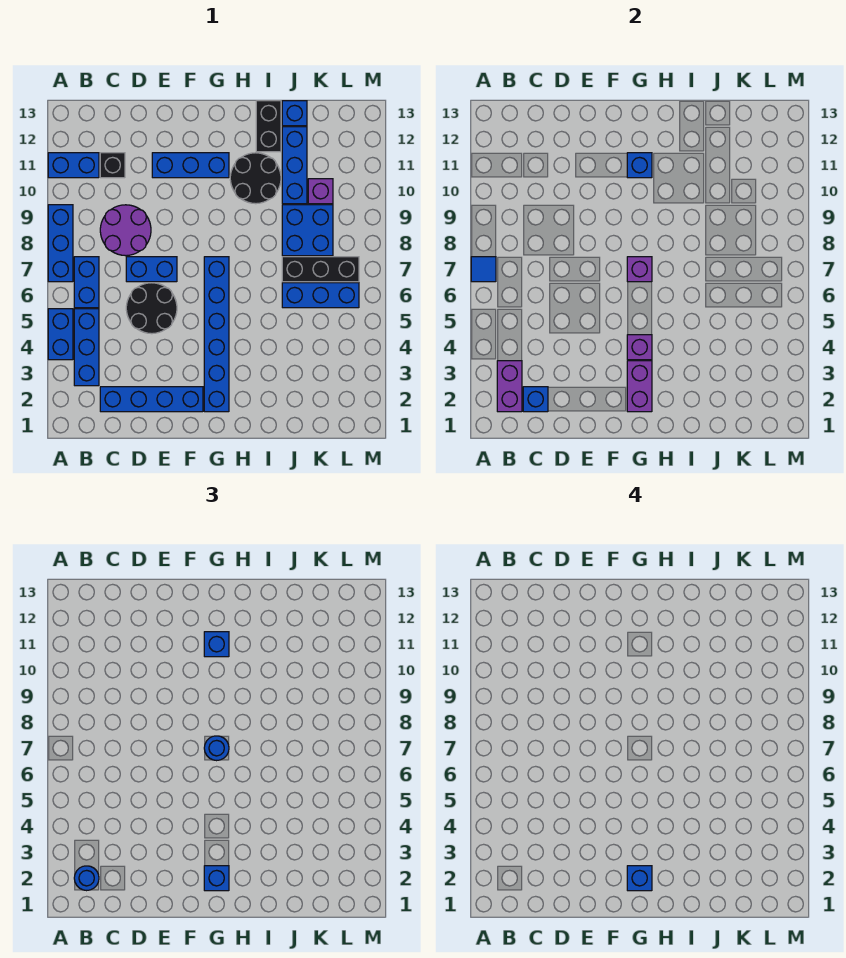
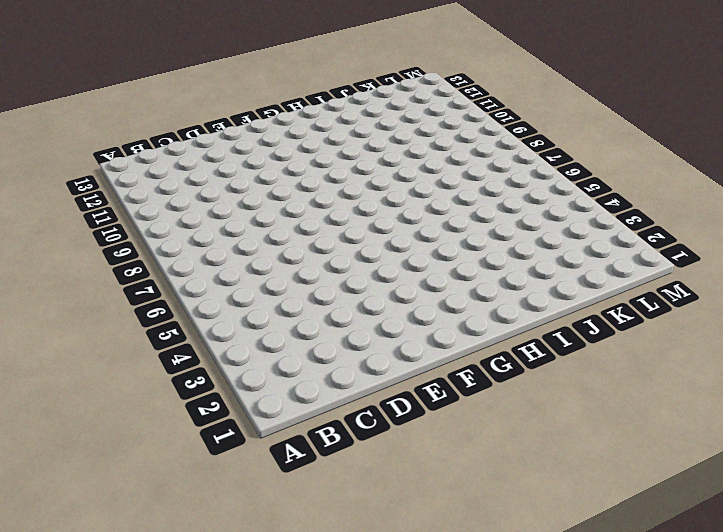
none -> blue 1x2 brick [48,309,73,360]
none -> blue 1x3 brick [48,205,73,282]
none -> blue 1x2 brick [48,153,99,178]
none -> blue 1x3 brick [74,309,99,386]

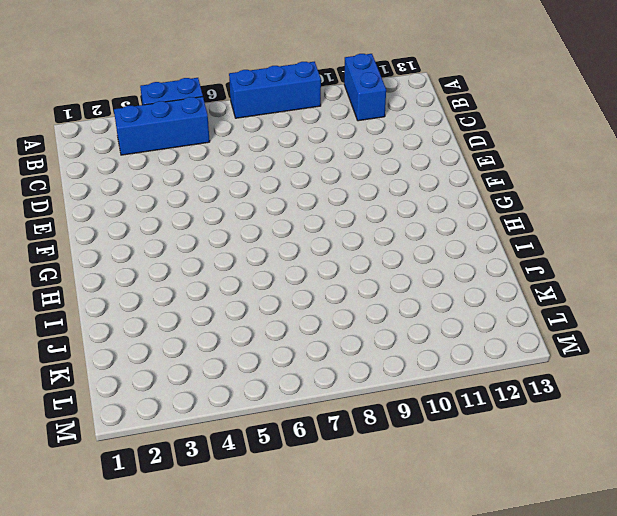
none -> blue 1x2 brick [74,257,99,308]
none -> blue 1x4 brick [100,387,203,412]
none -> purple 2x2 round brick [100,205,151,256]
none -> black 1x1 brick [100,153,125,178]

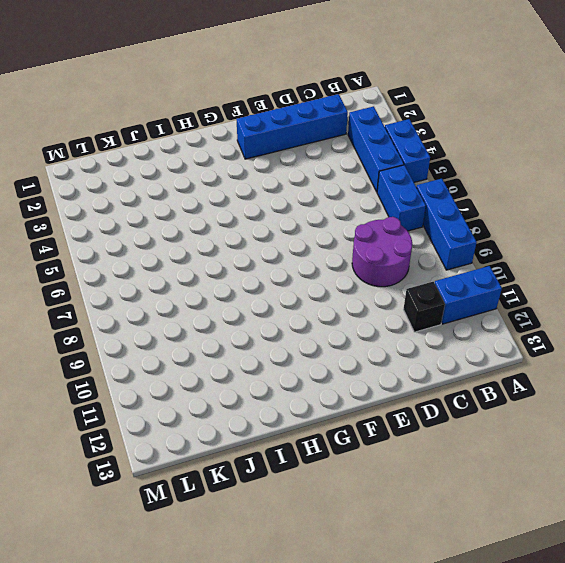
none -> black 2x2 round brick [126,283,177,334]
none -> blue 1x2 brick [126,257,177,282]
none -> blue 1x3 brick [152,153,229,178]
none -> blue 1x6 brick [204,257,229,412]

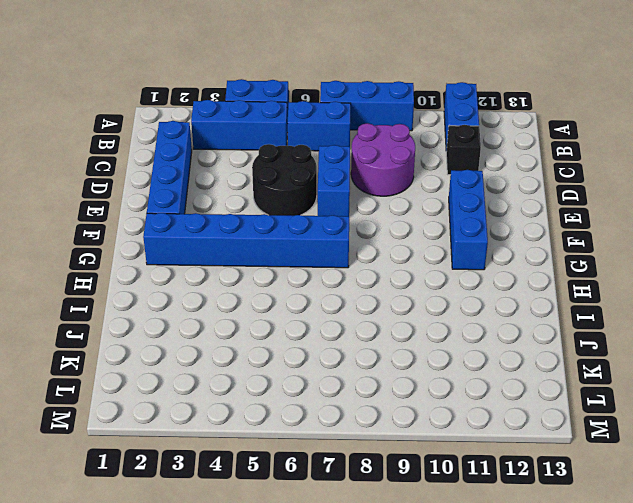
none -> black 2x2 round brick [230,153,281,204]
none -> black 1x2 brick [256,101,281,152]
none -> blue 1x3 brick [282,283,359,308]
none -> black 1x3 brick [282,257,359,282]

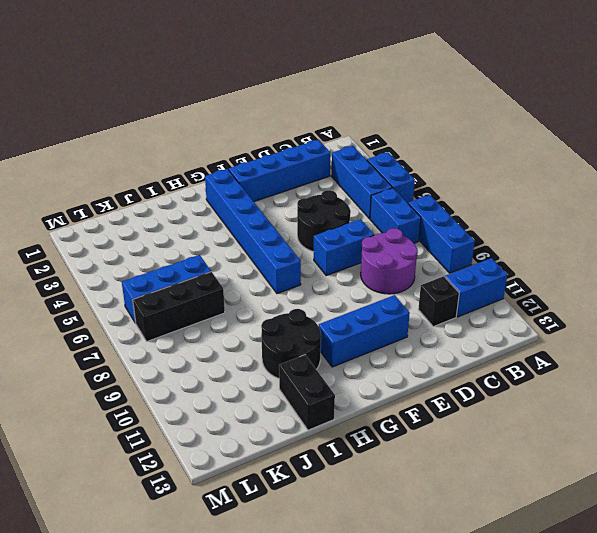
none -> blue 2x2 brick [282,205,333,256]
none -> blue 1x3 brick [282,127,307,204]
none -> blue 1x1 brick [282,101,307,126]
none -> purple 1x1 brick [308,179,333,204]

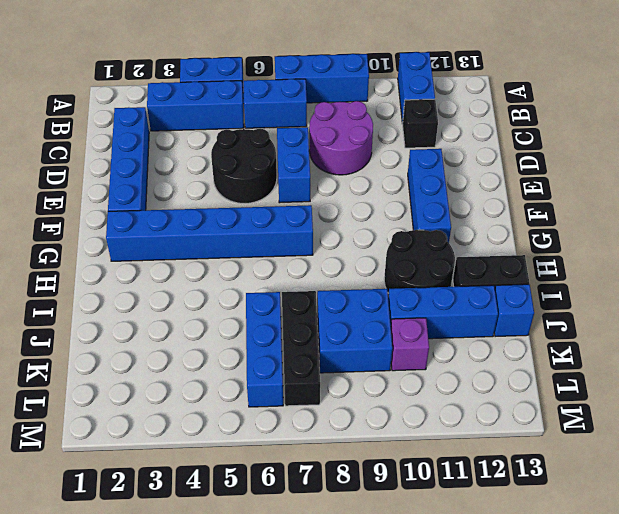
none -> blue 1x1 tile [471,257,496,282]
none -> purple 1x2 brick [497,361,522,412]
none -> blue 1x1 brick [523,387,548,412]
none -> purple 1x2 brick [627,361,652,412]

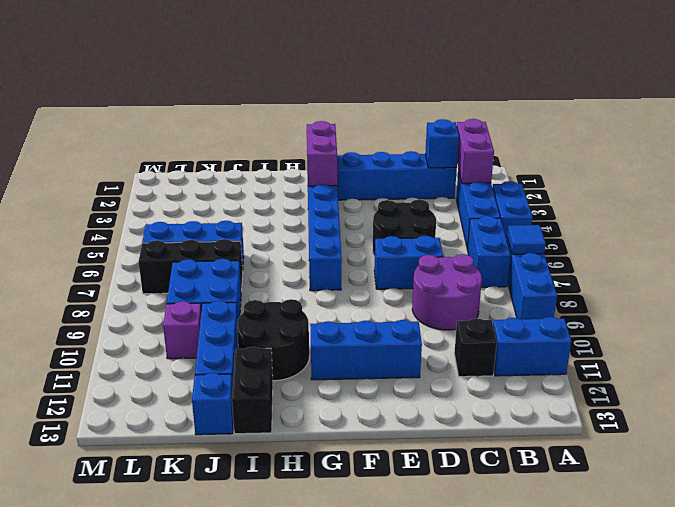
none -> purple 1x1 brick [627,335,652,360]
none -> purple 1x1 brick [627,257,652,282]
none -> blue 1x1 brick [627,153,652,178]
none -> blue 1x1 round brick [74,866,99,891]

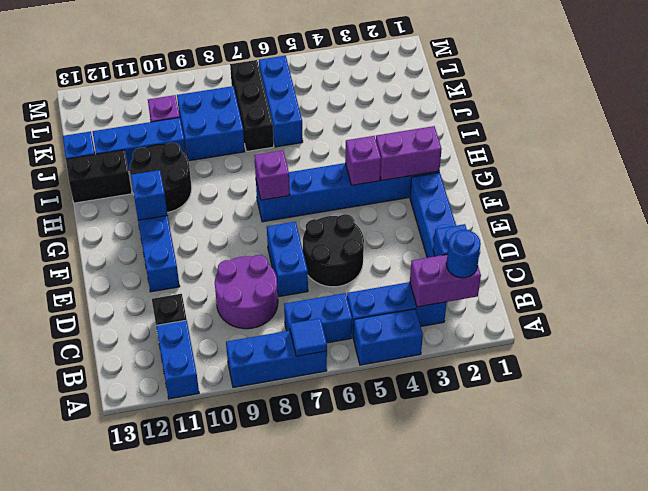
none -> blue 1x1 brick [204,866,229,891]
none -> blue 1x1 round brick [204,736,229,761]
none -> blue 1x1 brick [204,632,229,657]
none -> blue 1x1 brick [627,866,652,891]

